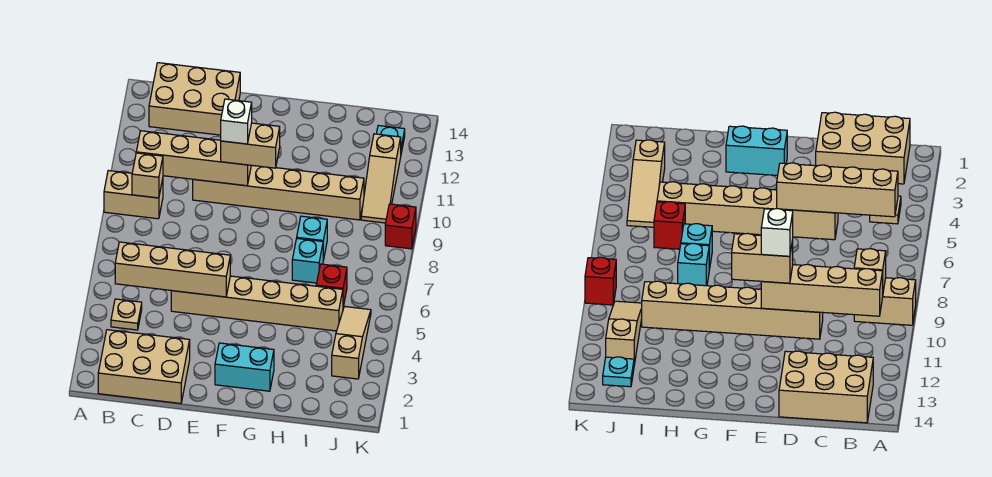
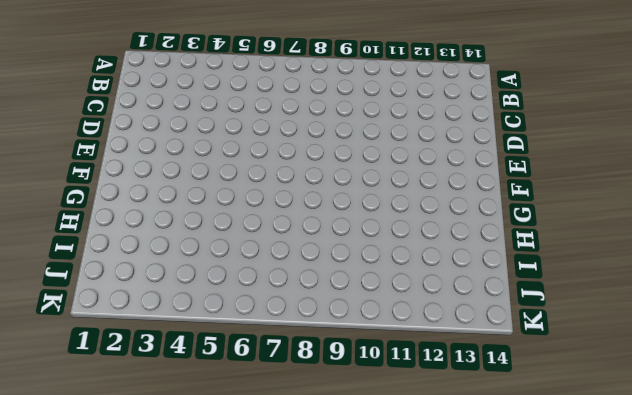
none -> tan 1x2 brick [104,171,163,219]
none -> tan 2x3 brick [98,330,190,403]
none -> tan 1x1 plate [111,299,142,330]

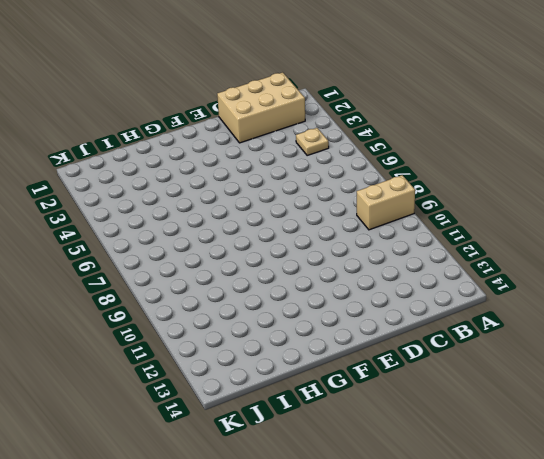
none -> tan 2x3 brick [149,63,240,135]
none -> tan 1x6 brick [171,276,343,331]
none -> tan 1x6 brick [193,165,364,220]

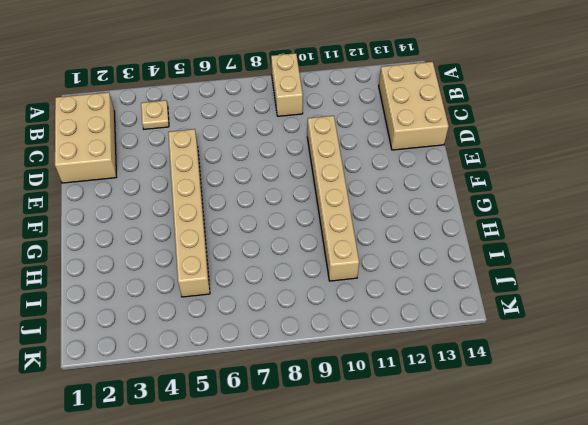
none -> cyan 1x2 brick [215,343,274,391]
none -> cyan 1x1 brick [292,238,323,283]
none -> cyan 1x1 brick [297,216,327,260]

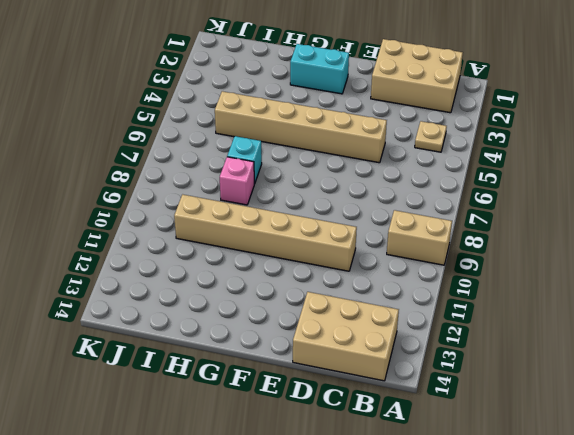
pink 1x1 brick [220,157,254,205] -> cyan 1x1 brick [297,216,327,260]
none -> red 1x1 brick [316,264,347,307]
none -> tan 1x3 slope [332,306,371,379]
none -> tan 1x3 slope [361,134,401,223]

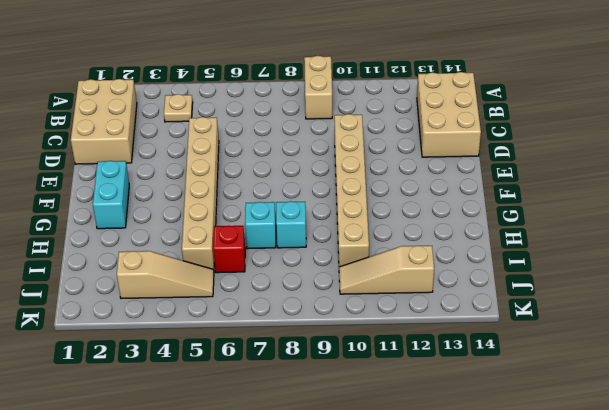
none -> cyan 1x1 plate [377,126,405,153]
none -> red 1x1 brick [385,204,416,249]
none -> tan 1x4 brick [115,242,230,297]

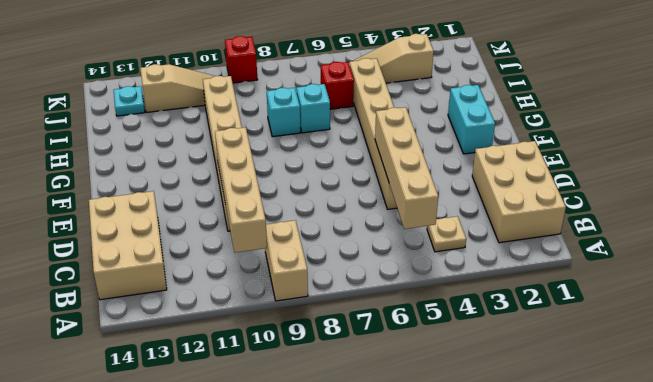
none -> tan 1x1 brick [132,153,163,198]
none -> tan 1x2 brick [221,123,280,168]
none -> white 1x1 brick [221,99,252,144]

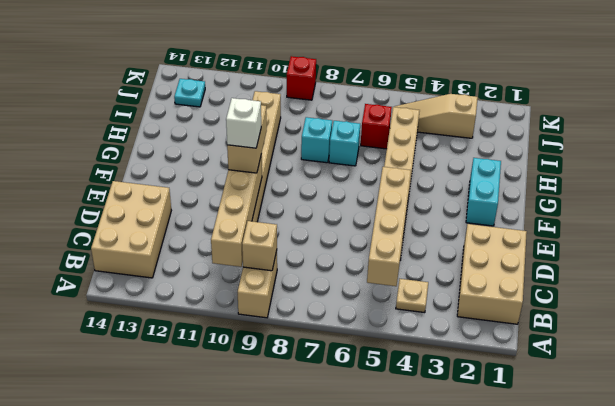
none -> tan 1x3 slope [361,134,401,223]

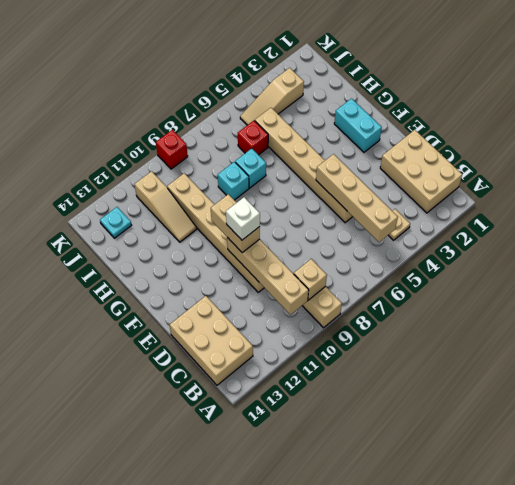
tan 1x3 slope [135,171,197,242] -> tan 1x3 slope turned to [361,134,401,223]

